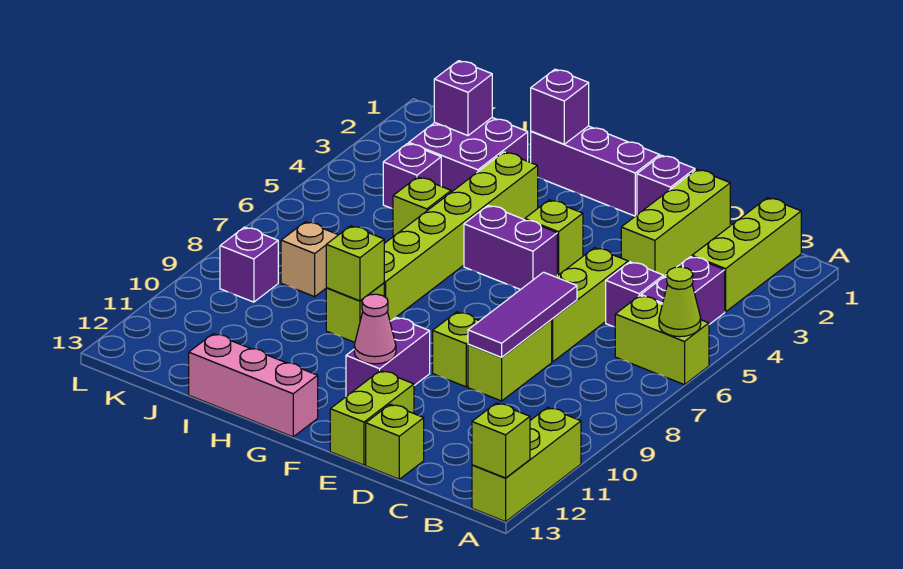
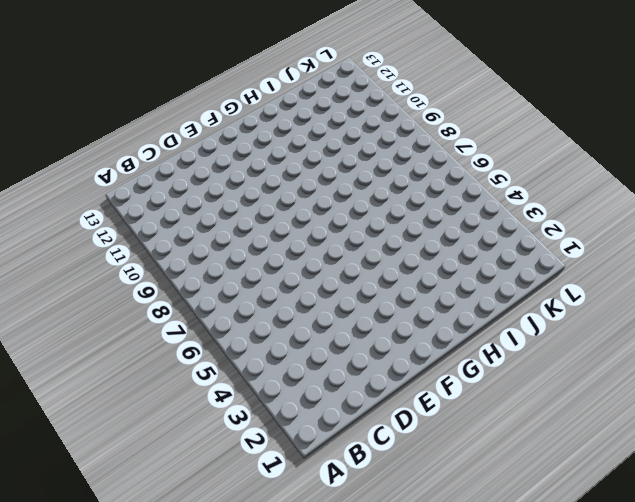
none -> lime 1x2 brick [615,296,709,385]
none -> lime 1x3 brick [472,408,581,522]
none -> lime 1x3 brick [692,198,801,312]
none -> purple 1x2 brick [641,256,725,324]

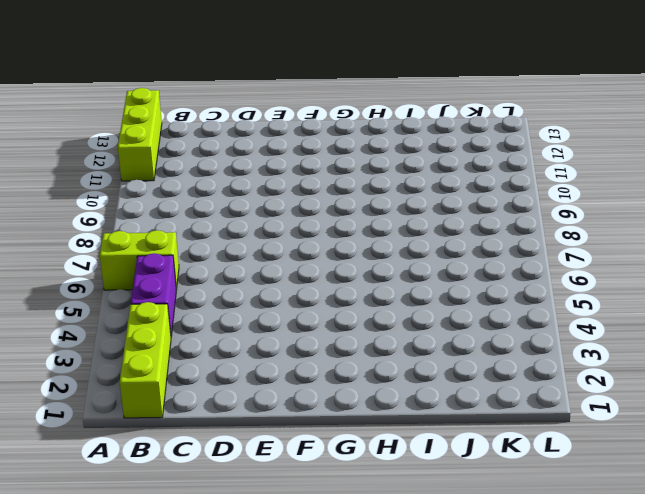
none -> purple 1x1 brick [606,262,664,327]
none -> lime 1x3 brick [621,169,730,276]
none -> lime 1x3 brick [551,248,628,362]
none -> lime 1x2 brick [468,320,552,401]

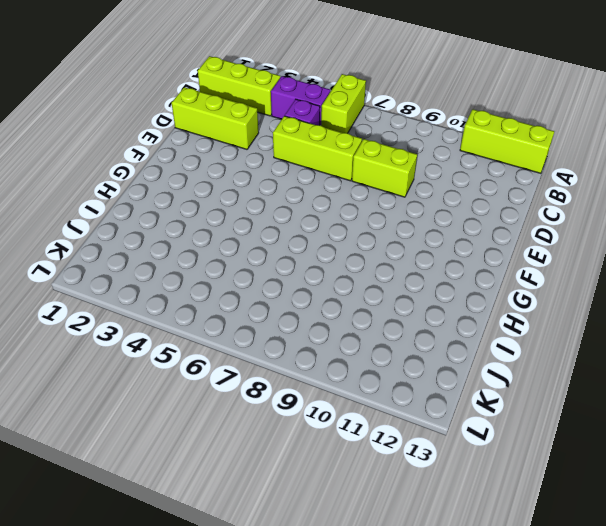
none -> lime 1x1 brick [366,404,424,479]
none -> purple 1x1 brick [637,155,695,215]
none -> lime 1x1 brick [433,312,479,387]
none -> lime 1x2 brick [330,371,414,465]

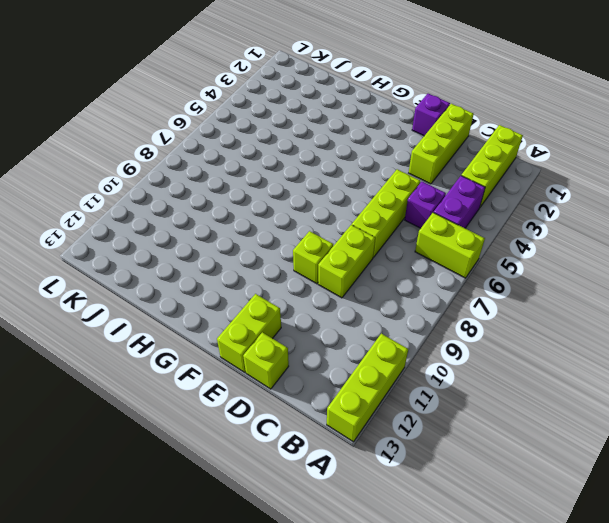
none -> purple 1x3 brick [531,126,660,216]
none -> lime 1x1 brick [525,200,583,275]
none -> purple 1x2 brick [464,205,557,290]
none -> purple 1x2 brick [346,317,430,396]

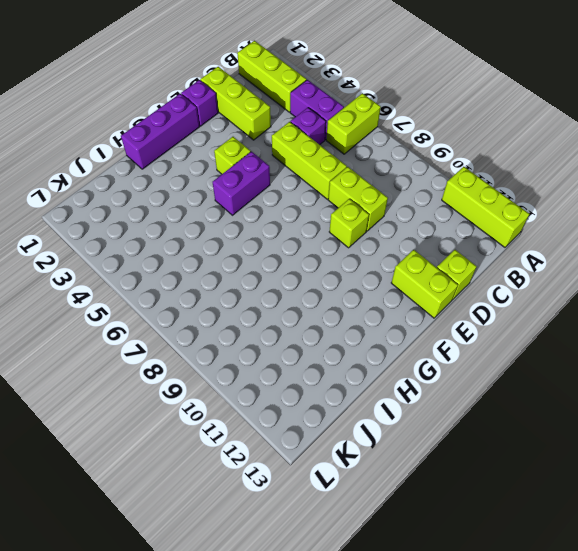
none -> purple 1x2 brick [346,317,430,396]
none -> pink 1x3 brick [189,334,318,437]
none -> lime 1x6 brick [384,152,538,321]
none -> lime 1x1 brick [326,283,384,342]

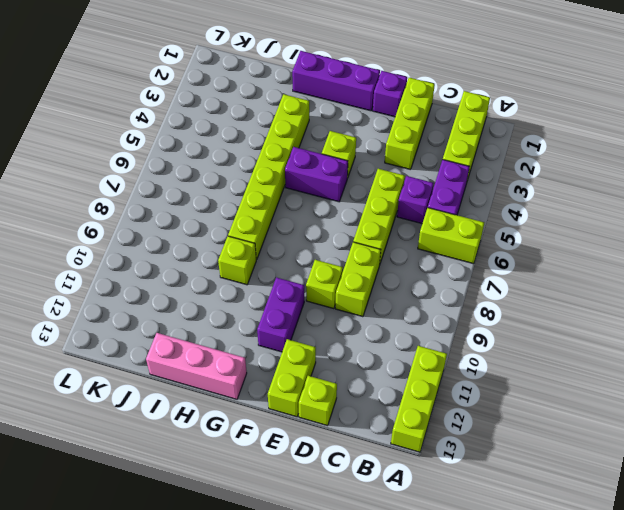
none -> purple 2x2 brick [409,118,528,192]
none -> lime 1x1 brick [393,177,451,237]
none -> purple 1x1 brick [383,143,441,209]
none -> tan 1x1 brick [281,222,338,297]

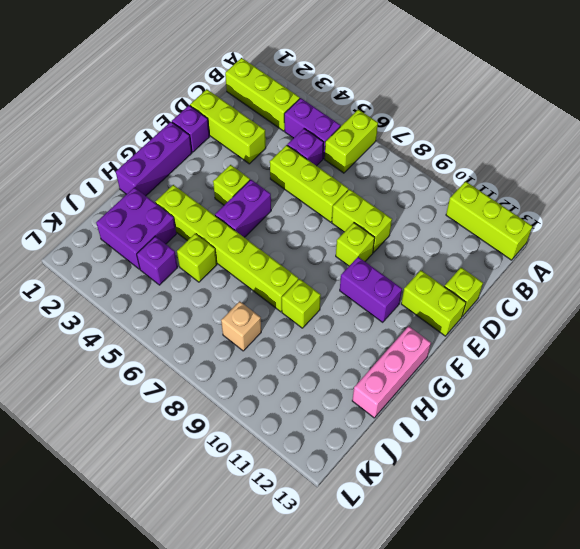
none -> purple 1x1 brick [220,227,278,302]
none -> lime 1x1 cone [659,267,701,337]
none -> lime 1x1 brick [472,403,530,478]
none -> purple 1x3 tile [468,272,577,357]

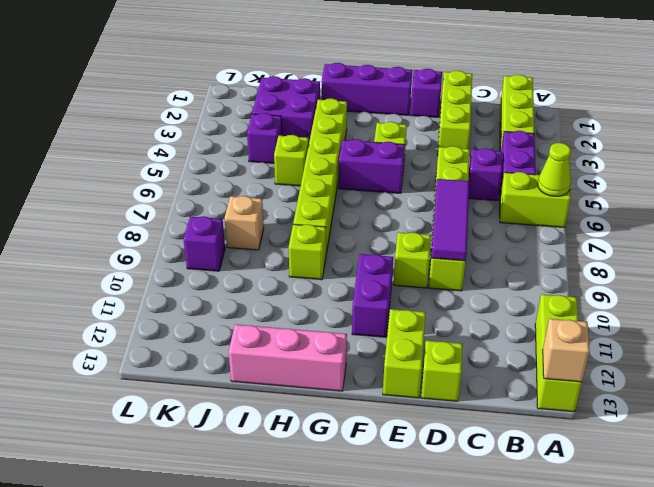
tan 1x1 brick [543,319,590,382] -> lime 1x1 brick [472,403,530,478]
none -> pink 1x1 cone [354,294,396,364]
none -> purple 1x1 brick [531,69,589,144]
none -> lime 1x1 brick [326,226,384,301]
none -> purple 1x1 brick [434,61,492,136]

